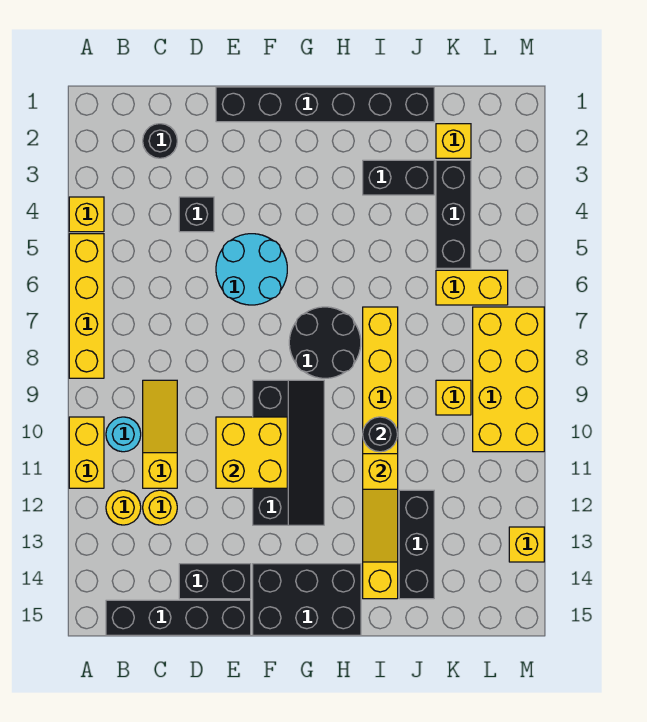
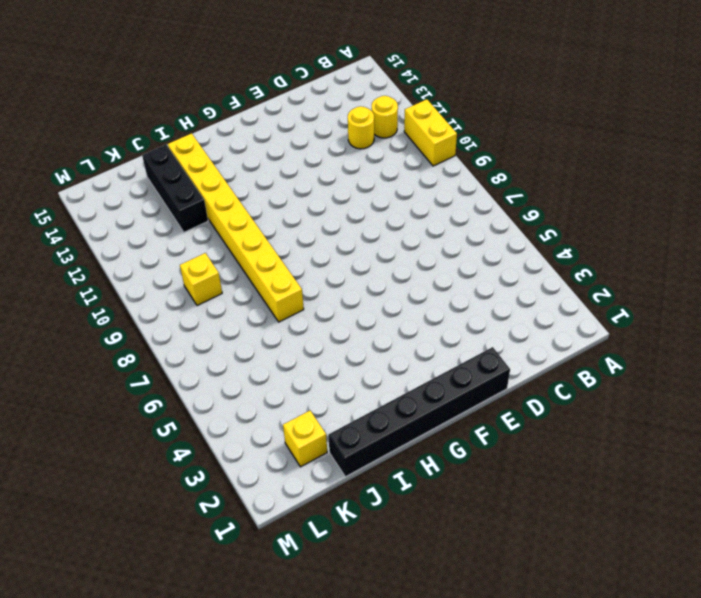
none -> yellow 1x1 brick [69,197,104,232]
none -> yellow 1x4 brick [69,234,104,378]
none -> cyan 1x1 round brick [106,417,141,452]

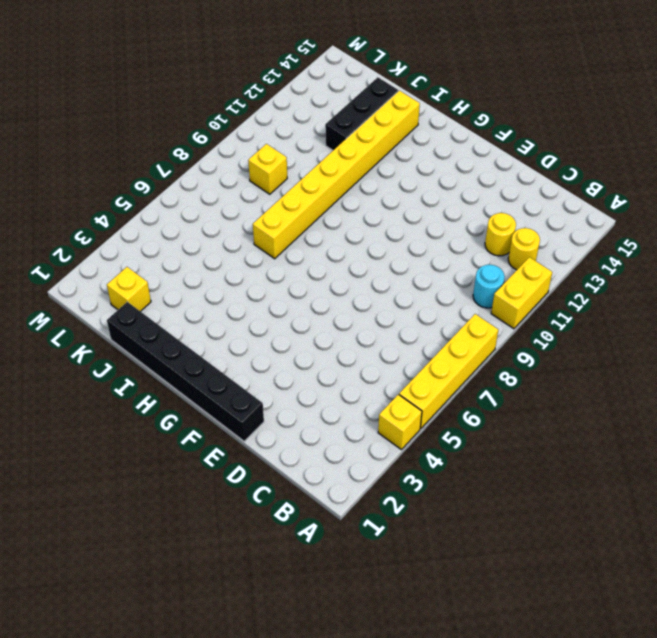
none -> black 1x4 brick [106,600,251,635]
none -> black 1x1 round brick [143,124,177,158]
none -> yellow 1x3 slope [143,380,177,488]

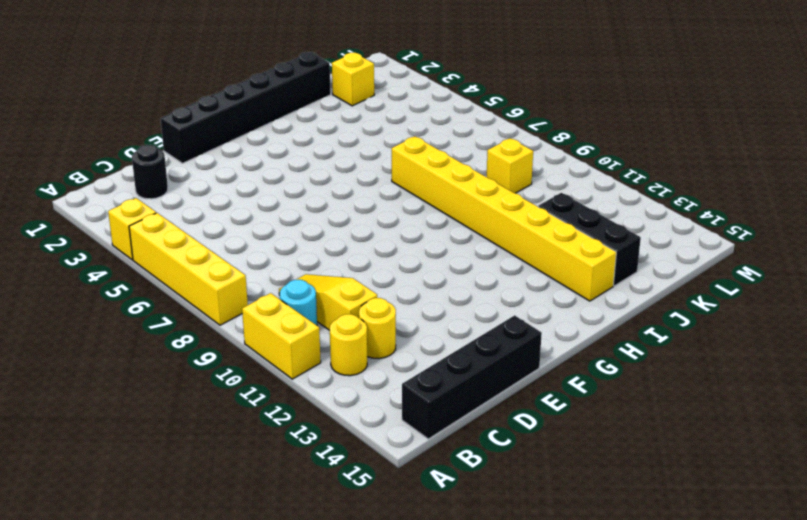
none -> black 1x1 brick [179,197,214,232]
none -> black 1x2 brick [179,564,251,599]
none -> cyan 2x2 round brick [216,234,287,305]

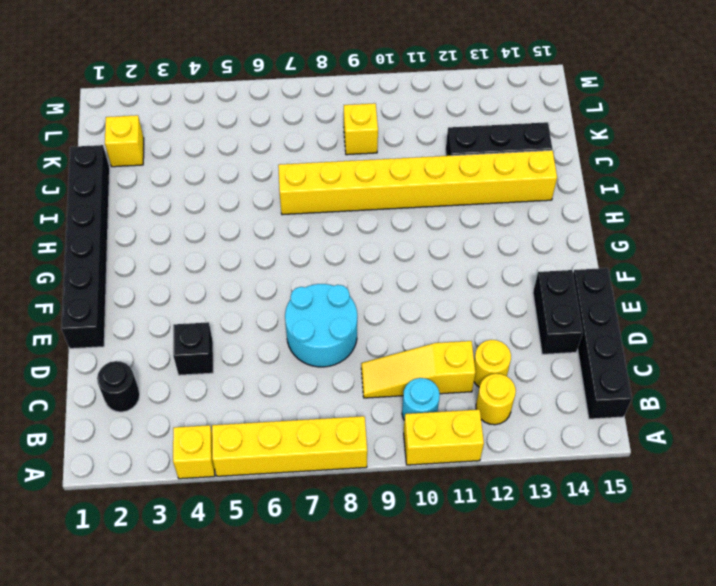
cyan 2x2 round brick [285,284,357,367] -> cyan 2x2 round brick moved to [216,234,287,305]
none -> black 2x4 slope [253,380,324,525]
none -> black 2x3 brick [253,564,361,635]
none -> black 2x2 round brick [289,307,361,378]

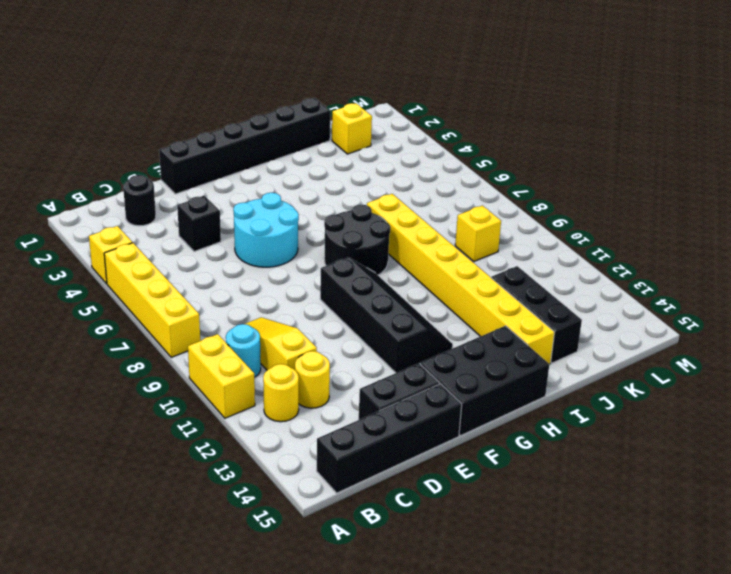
none -> black 1x2 brick [363,160,434,195]
none -> black 1x3 brick [436,160,471,268]
none -> yellow 1x2 brick [436,270,508,305]

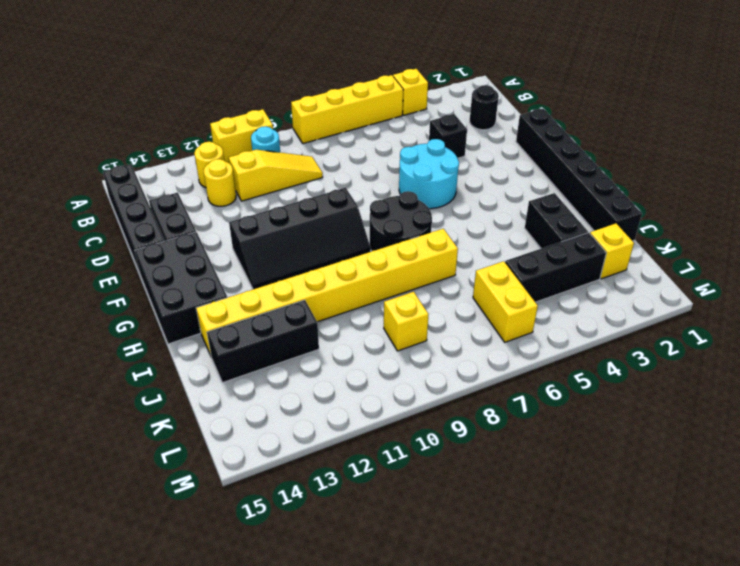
none -> yellow 2x4 brick [473,307,544,452]
none -> yellow 1x1 brick [509,527,544,562]
none -> yellow 2x2 brick [216,417,287,488]

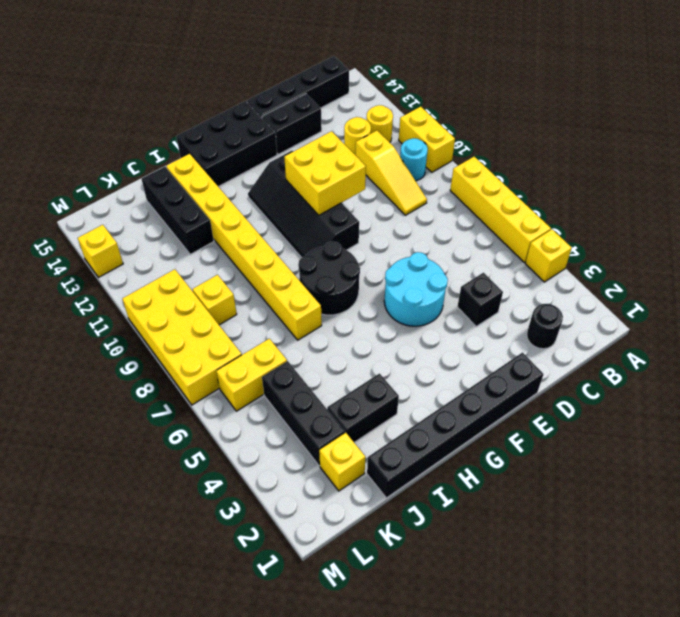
none -> black 1x1 round brick [363,417,397,452]
none -> yellow 1x3 slope [363,454,398,562]

